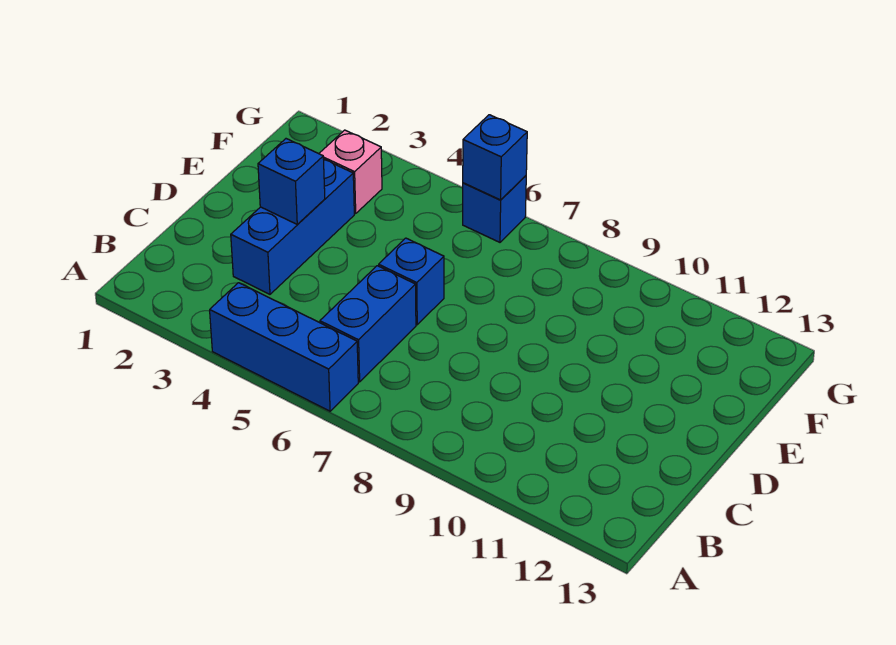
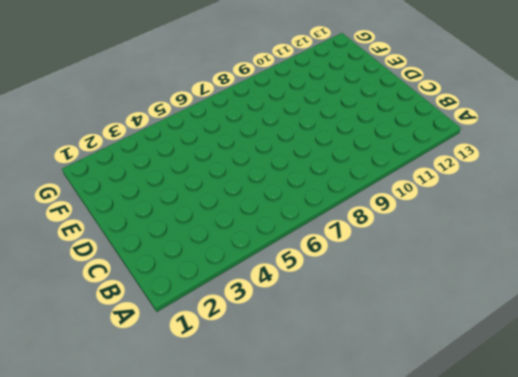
none -> blue 1x3 brick [210,283,358,411]
none -> blue 1x2 brick [320,266,416,382]

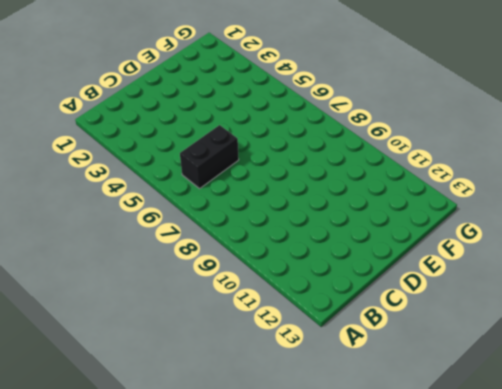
black 1x2 brick [180,125,239,189] -> blue 1x2 brick [320,266,416,382]
none -> blue 1x3 brick [210,283,358,411]
none -> blue 1x3 brick [231,159,354,294]

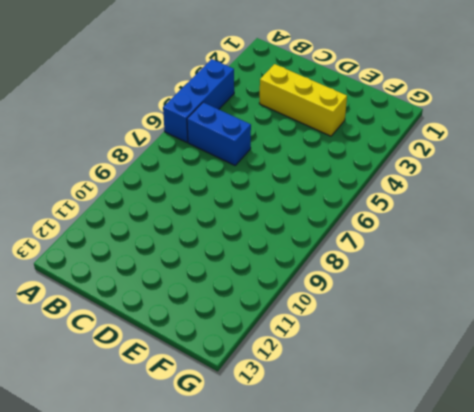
yellow 1x3 brick [259,64,347,136] -> blue 1x3 brick [231,159,354,294]
none -> blue 1x1 brick [379,238,444,325]
none -> pink 1x1 brick [319,130,382,214]

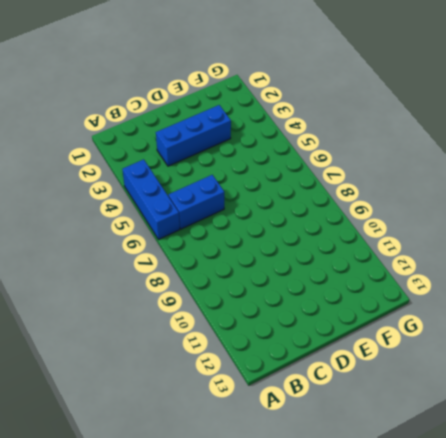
none -> blue 1x1 brick [379,238,444,325]
none -> pink 1x1 brick [319,130,382,214]

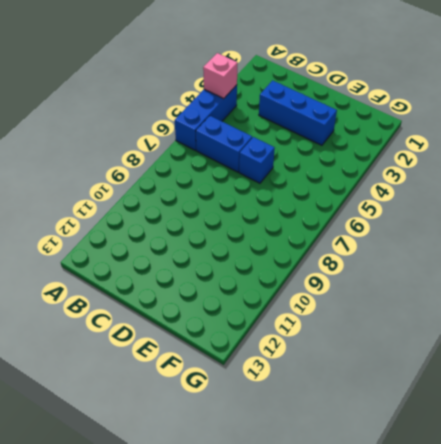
pink 1x1 brick [203,53,238,98] -> pink 1x1 brick moved to [319,130,382,214]
none -> blue 1x1 brick [463,176,526,242]
none -> blue 1x1 brick [258,139,325,224]

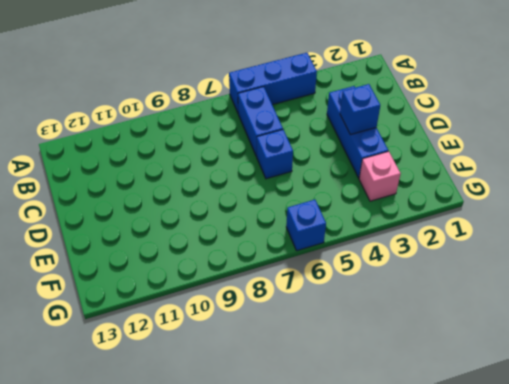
none -> blue 1x1 brick [463,115,527,200]

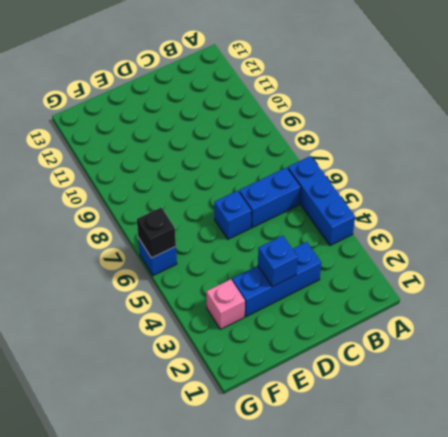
black 1x1 brick [137,207,176,258] -> blue 1x1 brick [463,115,527,200]

